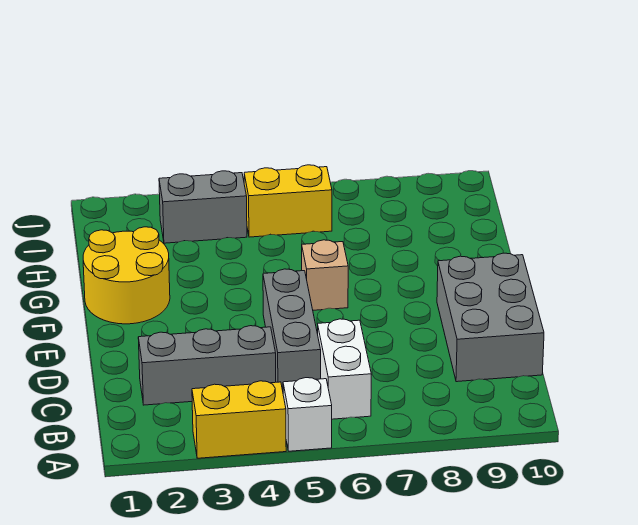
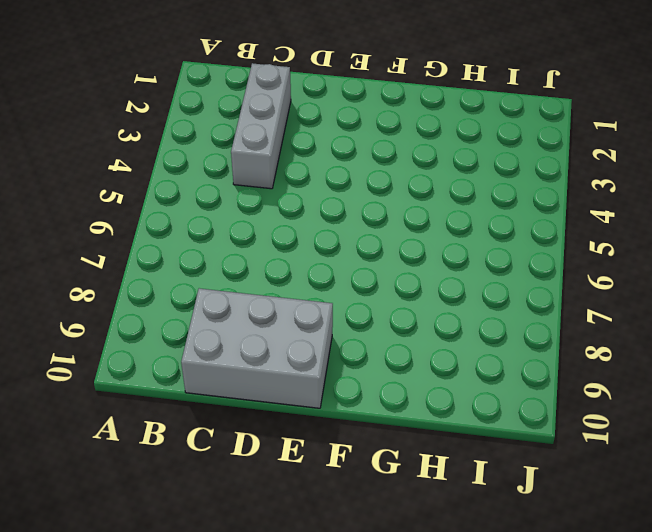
none -> yellow 1x2 brick [192,381,286,458]
none -> white 1x1 brick [283,378,332,451]

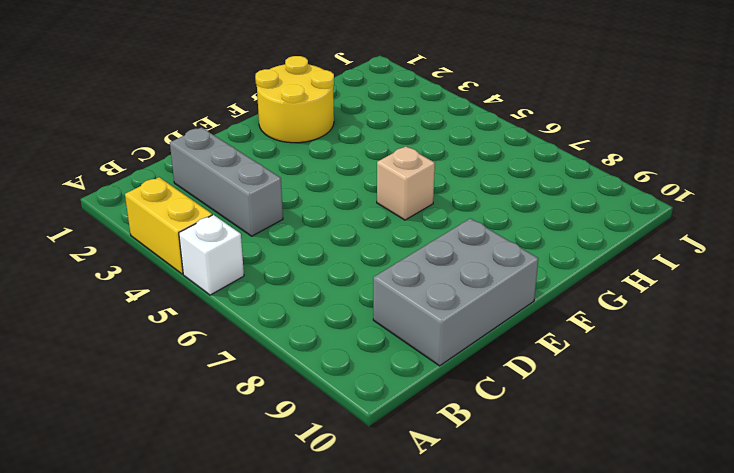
none -> white 1x2 brick [318,319,371,419]
none -> grey 1x3 brick [263,269,321,390]

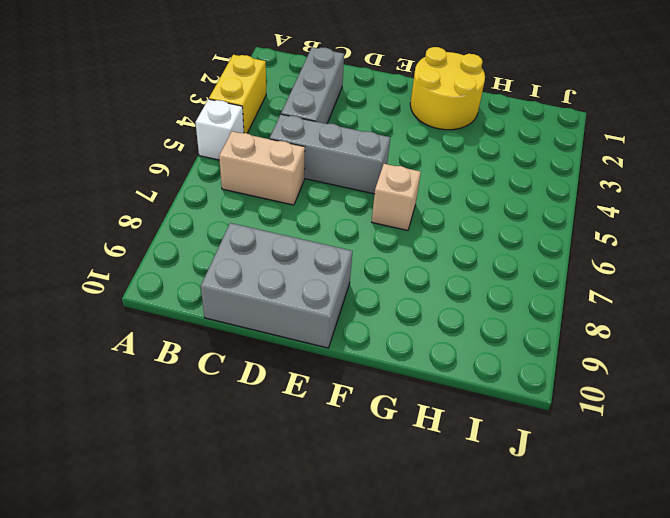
tan 1x2 brick [219,131,305,205] -> white 1x2 brick [318,319,371,419]
none -> grey 1x2 brick [159,171,247,243]
none -> yellow 1x2 brick [244,165,332,237]

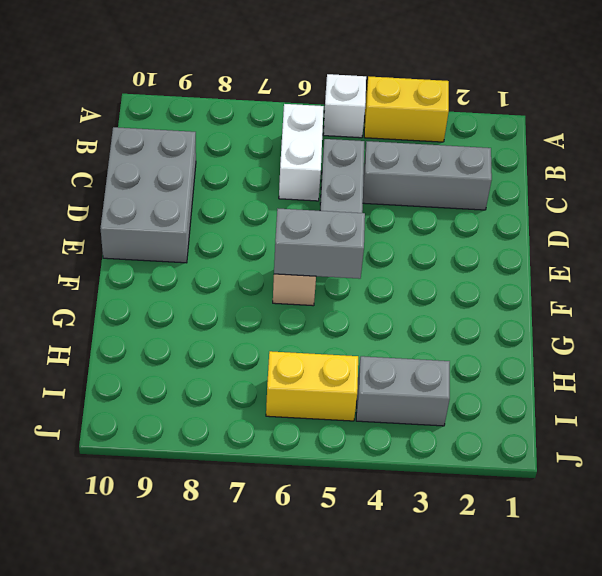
grey 1x2 brick [274,209,365,279] -> none
none -> yellow 2x2 round brick [83,227,170,324]

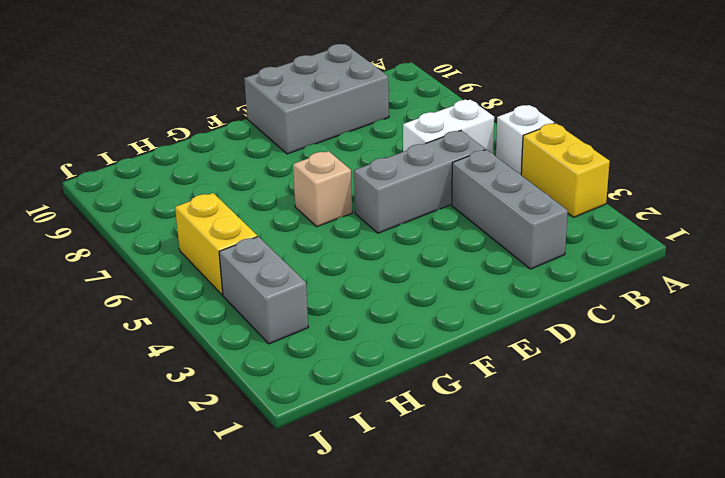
none -> yellow 2x2 round brick [83,227,170,324]

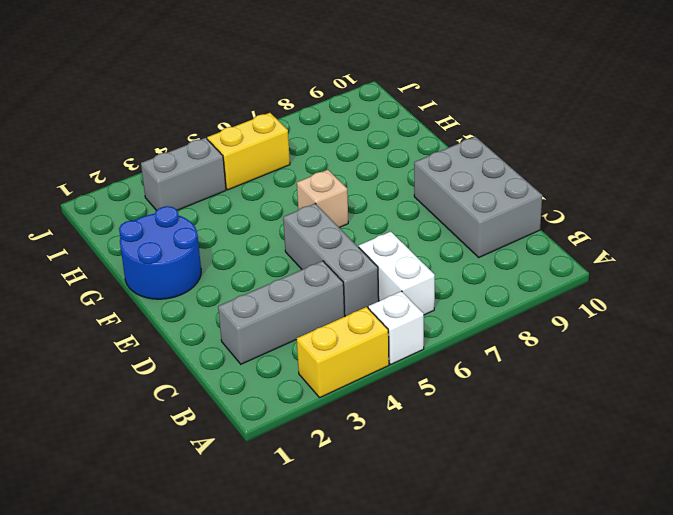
blue 2x2 round brick [119,206,201,299] -> yellow 2x2 round brick [83,227,170,324]

